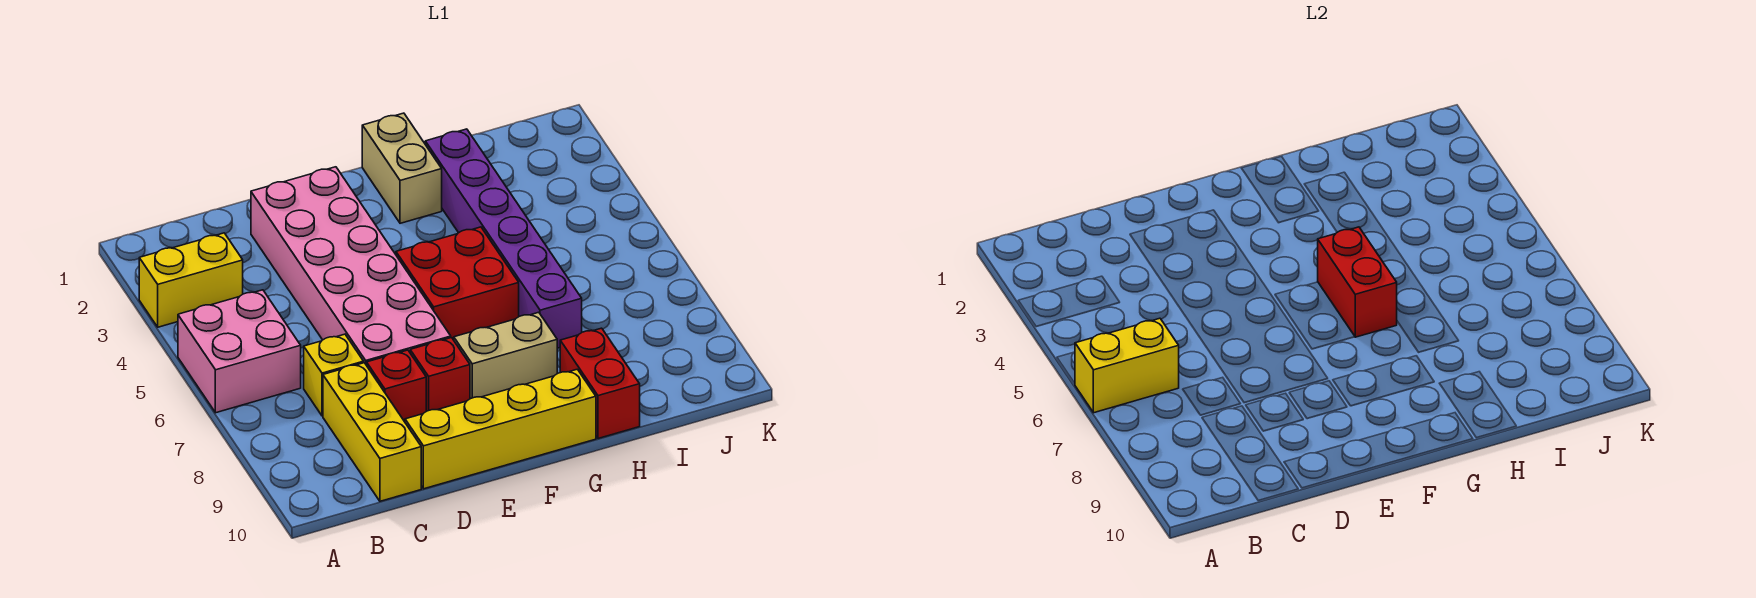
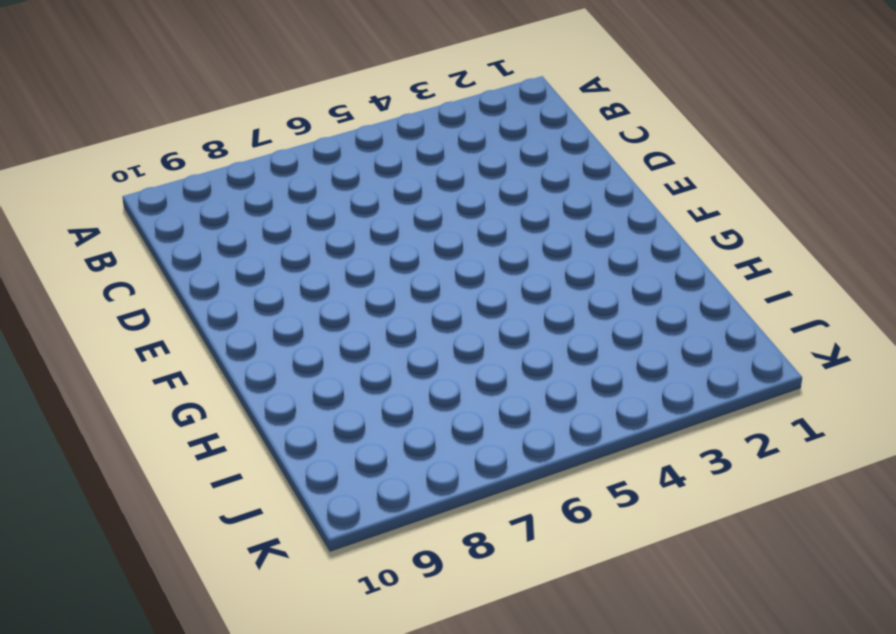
none -> yellow 1x2 brick [139,233,243,327]
none -> pink 2x2 brick [178,290,301,413]
none -> yellow 1x1 brick [304,334,364,416]

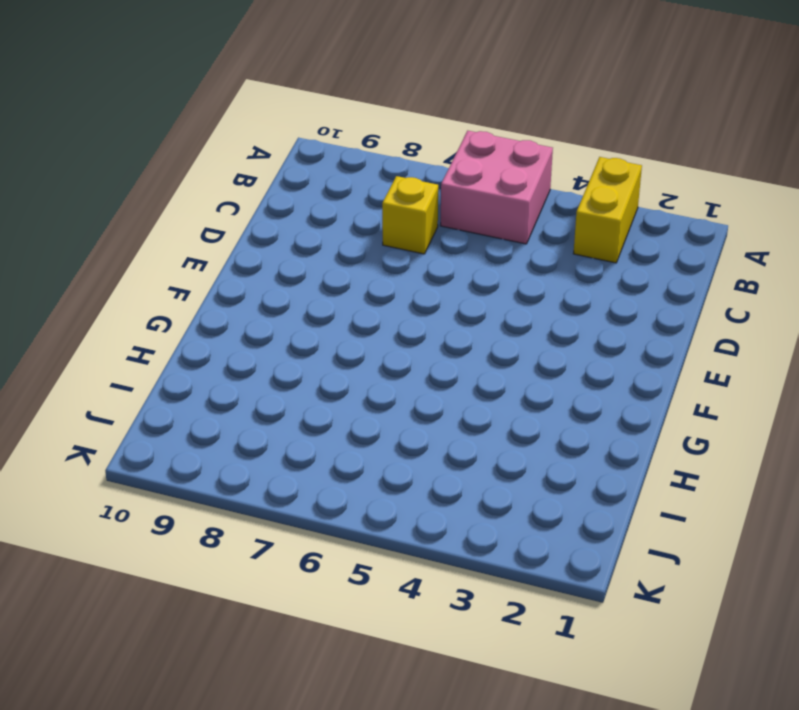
none -> yellow 1x3 brick [323,363,421,501]
none -> pink 2x6 brick [251,167,451,365]
none -> red 1x1 brick [367,350,426,422]

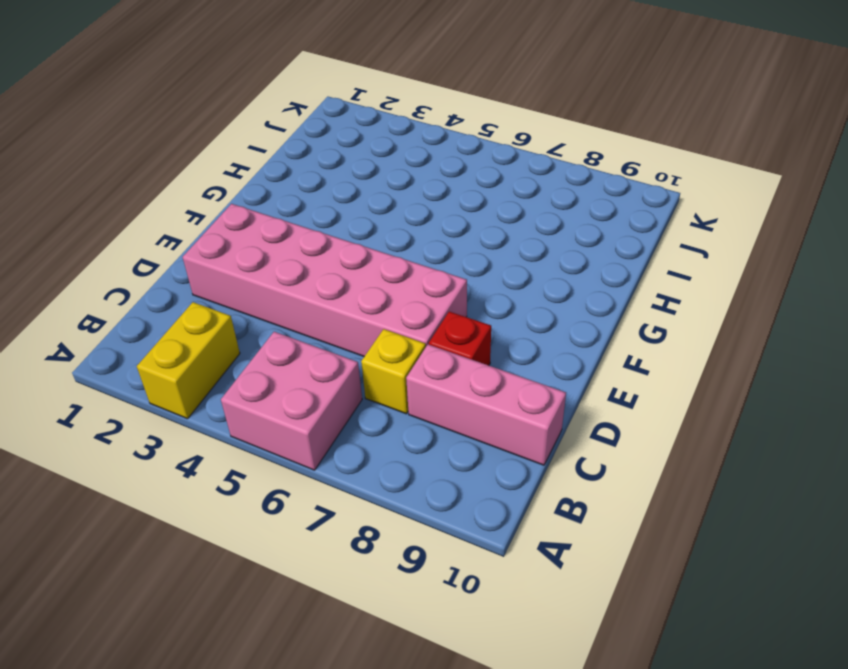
pink 1x3 brick [406,344,566,465] -> yellow 1x3 brick [323,363,421,501]
none -> yellow 1x4 brick [405,369,596,489]
none -> red 1x1 brick [410,338,470,411]
none -> red 2x2 brick [396,227,519,340]

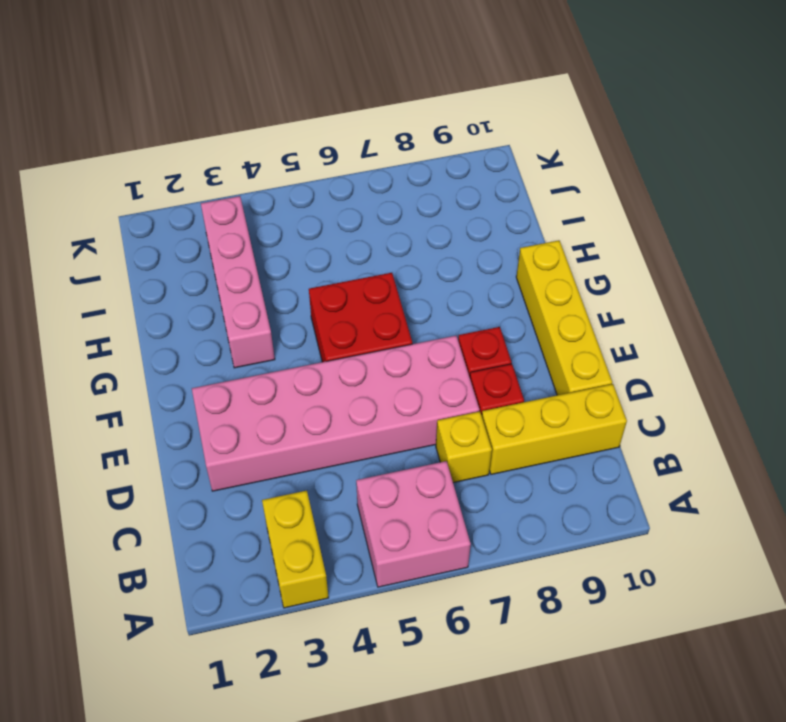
pink 1x4 brick [201,196,275,368] -> purple 1x6 brick [425,129,582,348]
none -> tan 1x2 brick [454,312,557,399]
none -> tan 1x2 brick [362,113,442,223]
none -> red 1x2 brick [560,328,640,438]

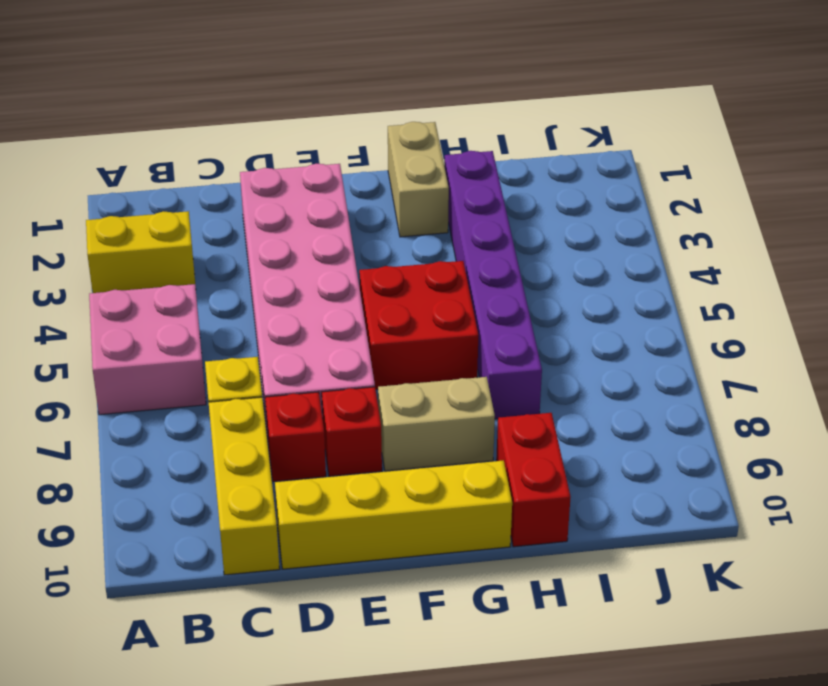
none -> yellow 1x2 brick [1075,318,1179,413]
none -> red 1x2 brick [1318,227,1397,337]

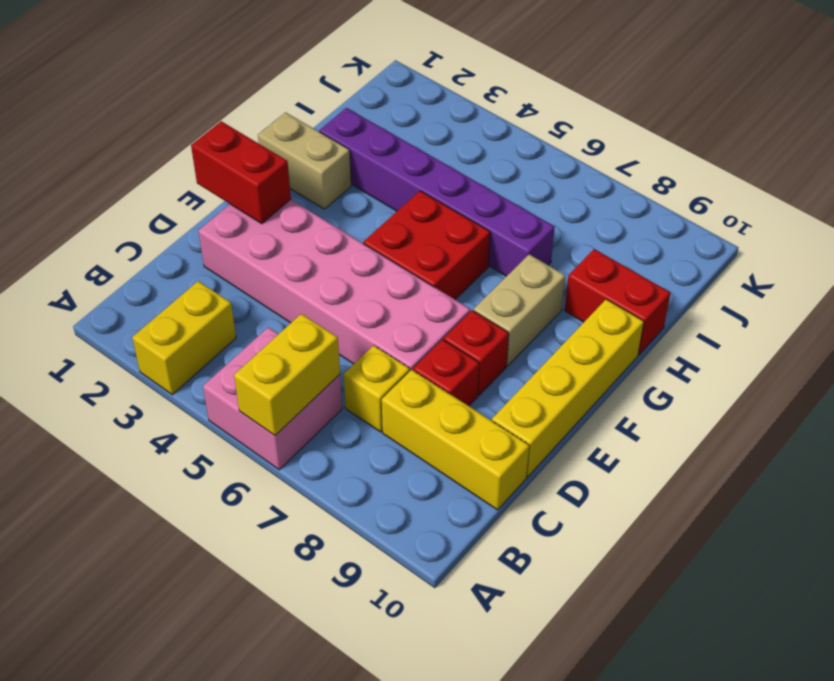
red 1x2 brick [191,121,291,224] -> red 1x2 brick moved to [1318,227,1397,337]

